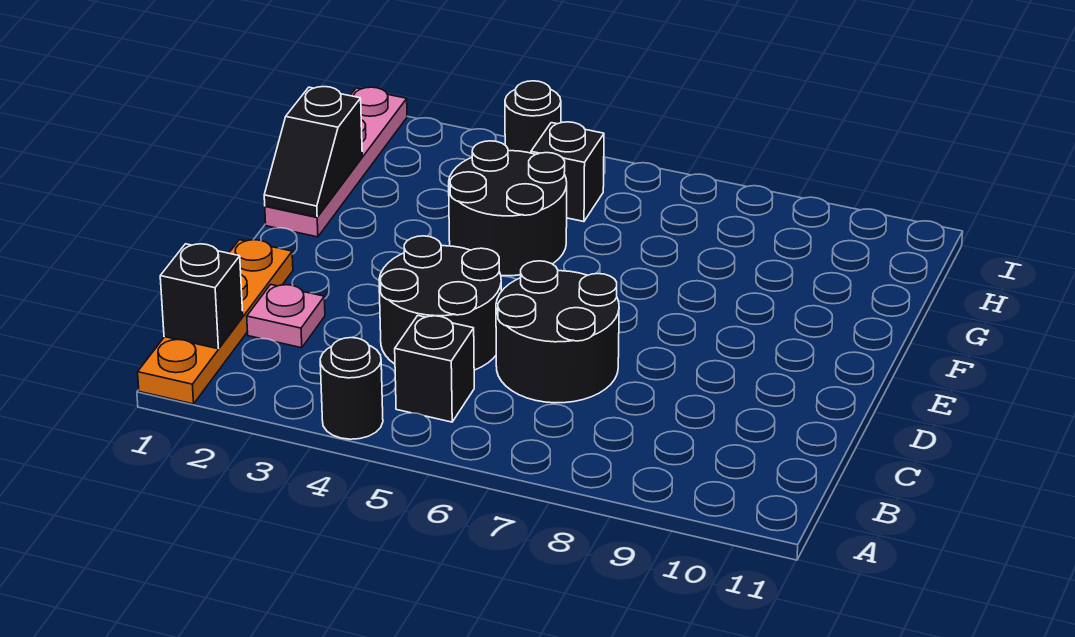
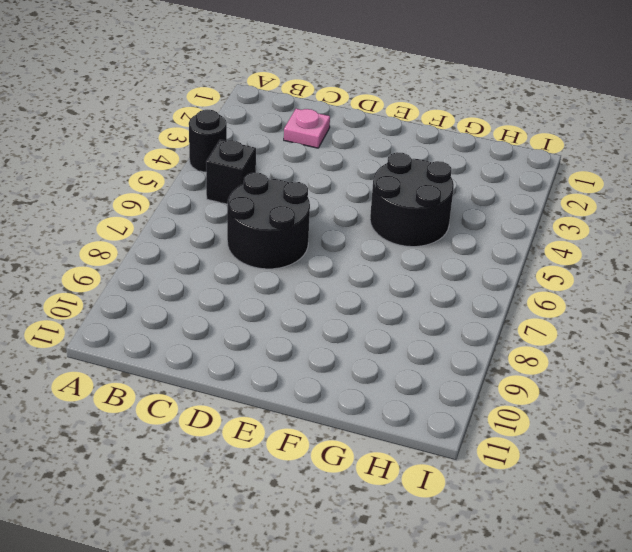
none -> orange 1x4 plate [138,240,293,404]
none -> black 2x2 round brick [379,236,501,370]
none -> pink 1x4 plate [265,87,407,237]

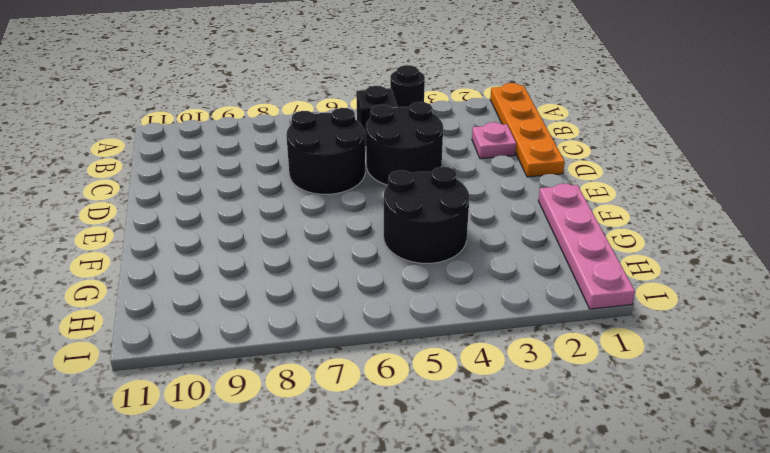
none -> black 1x1 brick [531,122,604,222]
none -> black 1x1 round brick [505,81,561,153]
none -> black 1x1 brick [160,244,243,349]

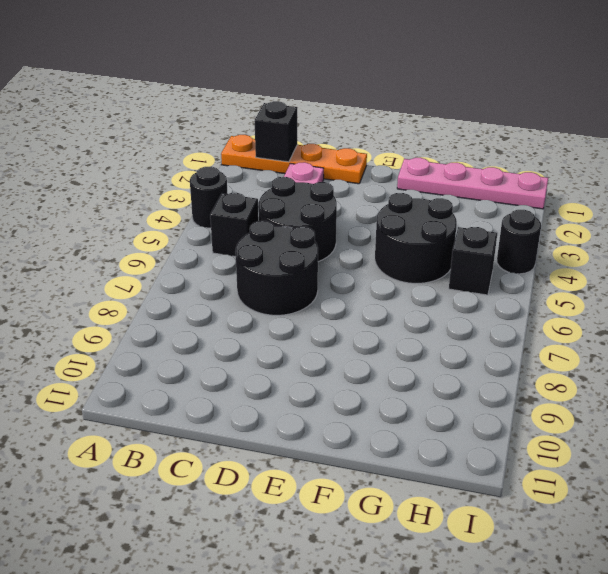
none -> black 1x2 slope [264,87,362,217]

